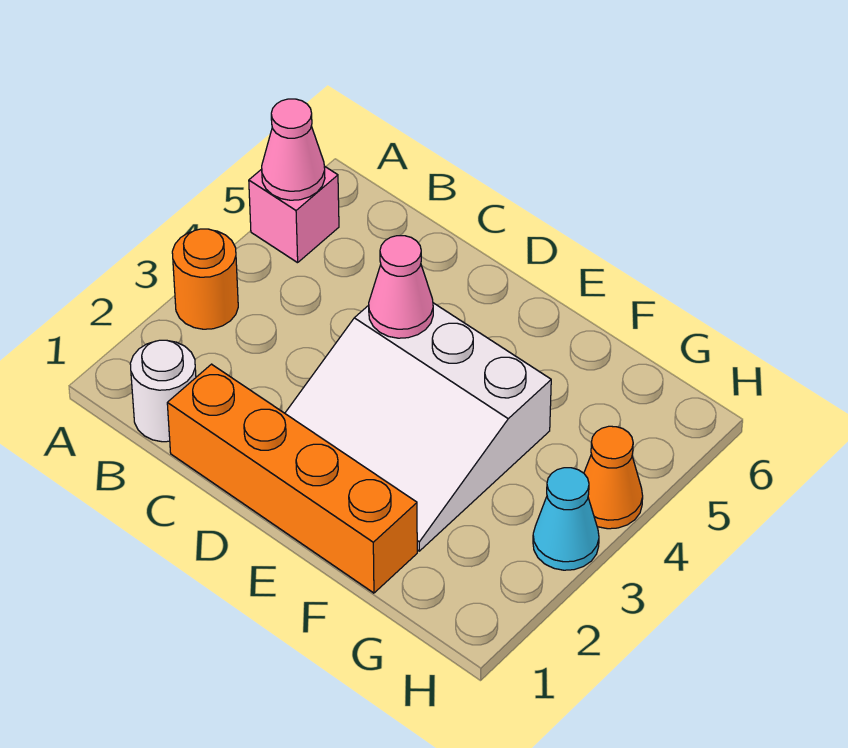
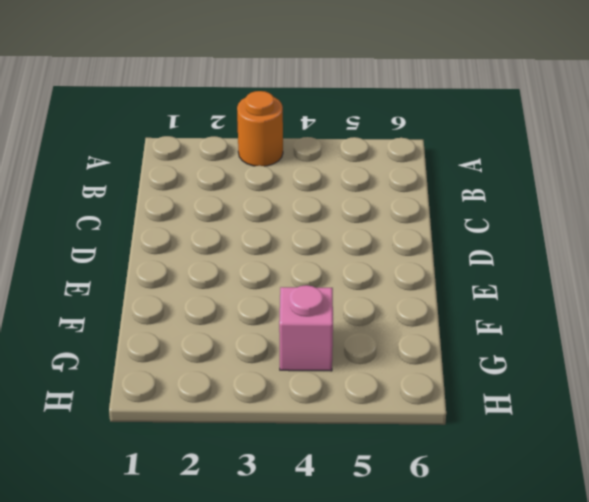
pink 1x1 brick [279,285,333,371] -> pink 1x1 brick moved to [249,166,339,263]
none -> white 1x1 round brick [130,340,196,442]
none -> orange 1x4 brick [167,364,417,593]

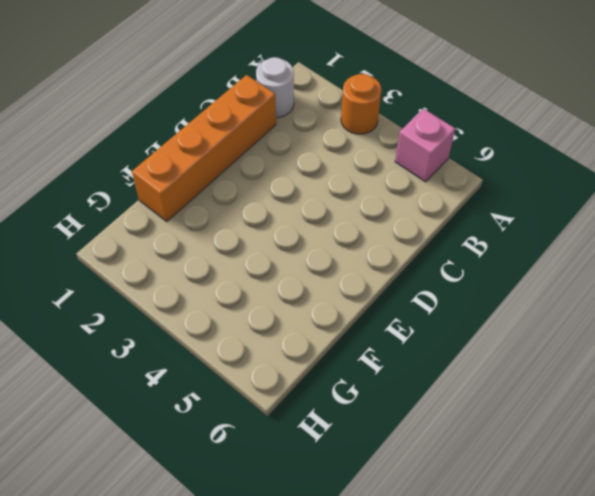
none -> white 3x3 slope [285,303,551,551]
none -> cyan 1x1 cone [533,468,599,570]

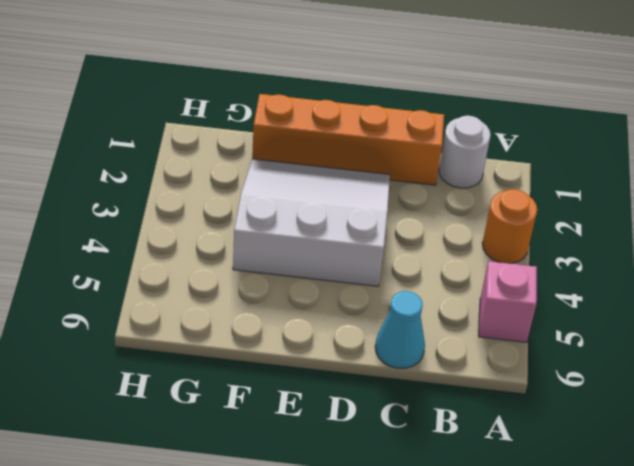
cyan 1x1 cone [375,291,425,368] -> cyan 1x1 cone moved to [533,468,599,570]
none -> orange 1x1 cone [584,426,643,529]
none -> pink 1x1 cone [262,99,325,200]

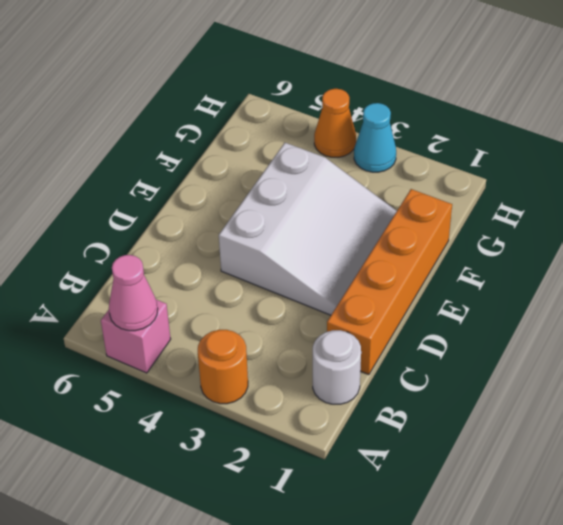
none -> pink 1x1 cone [369,236,433,338]

